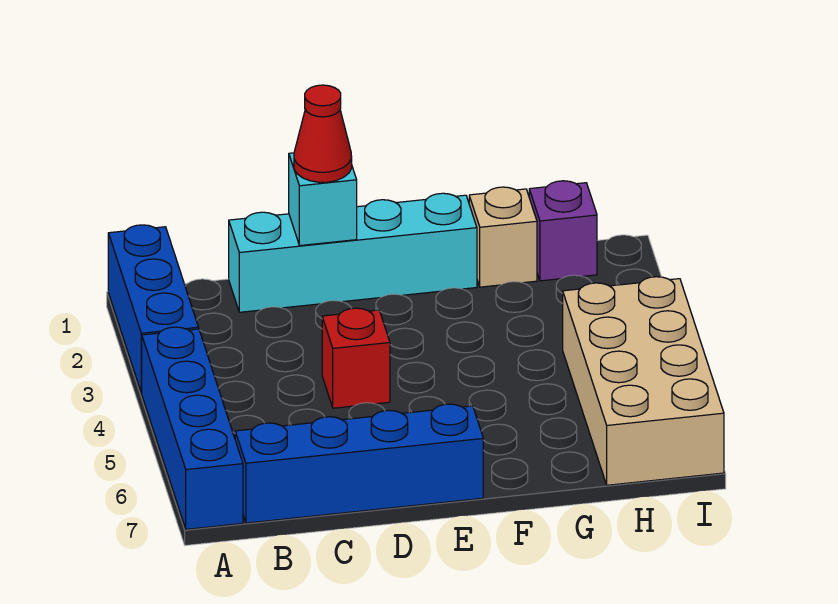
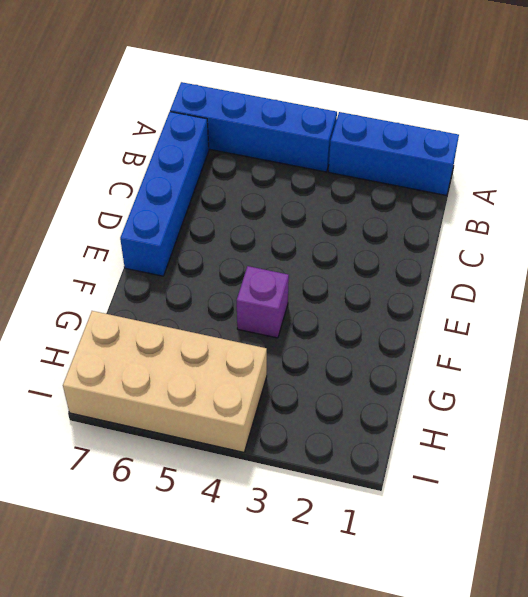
purple 1x1 brick [236,266,289,338] -> purple 1x1 brick moved to [529,181,597,281]
none -> cyan 1x4 brick [229,193,477,312]
none -> red 1x1 brick [322,308,390,408]

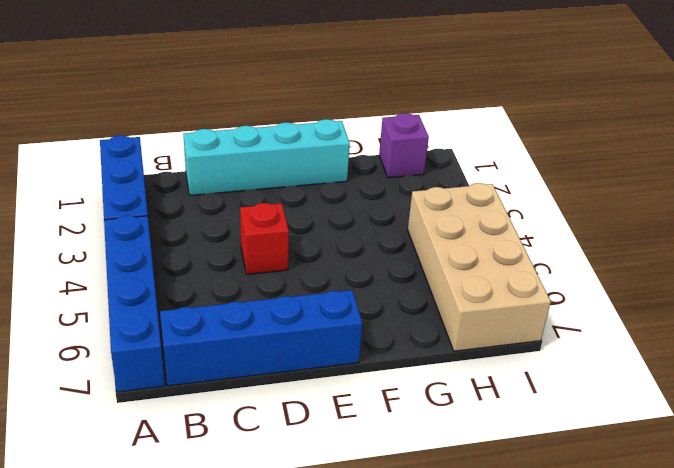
none -> tan 1x1 brick [469,187,537,287]
none -> cyan 1x1 brick [289,153,357,246]

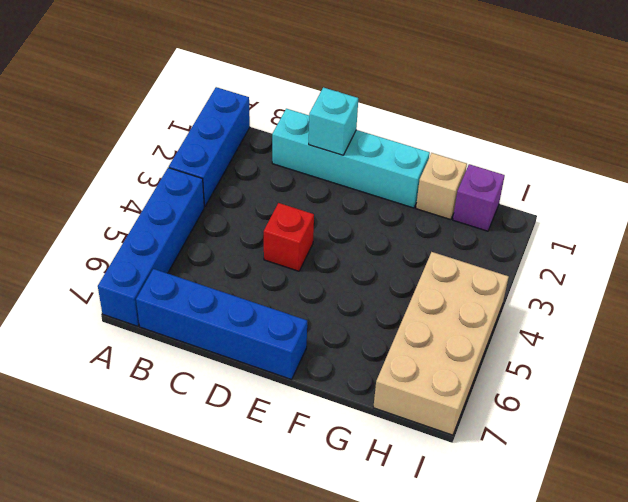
none -> red 1x1 cone [294,85,352,182]

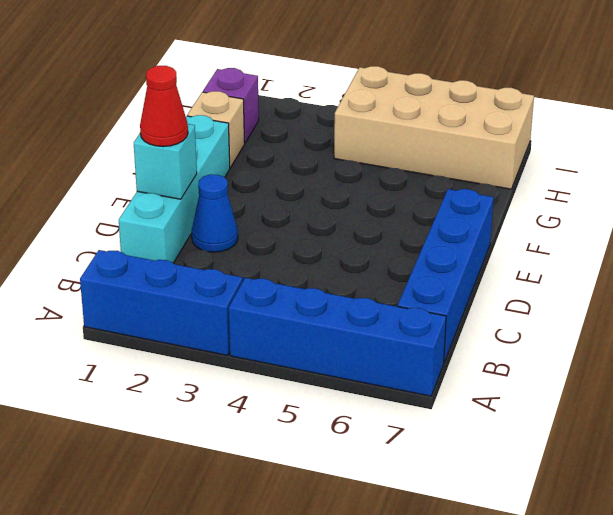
blue 1x1 cone [192,174,238,252] -> none
none -> red 1x1 brick [322,308,390,408]

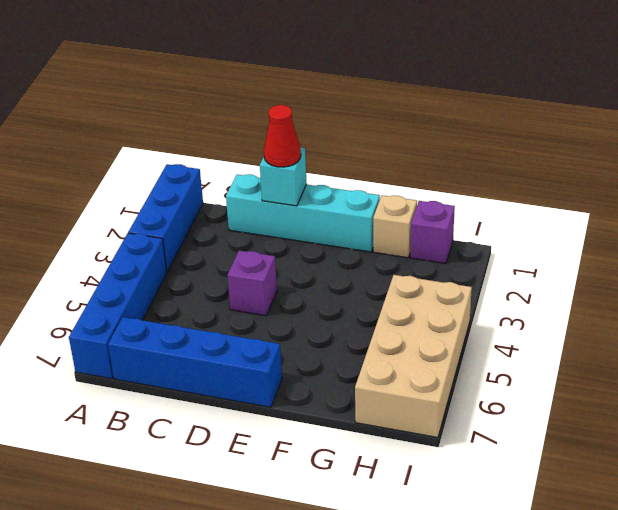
purple 1x1 brick [227,251,277,316] -> red 1x1 brick [322,308,390,408]

